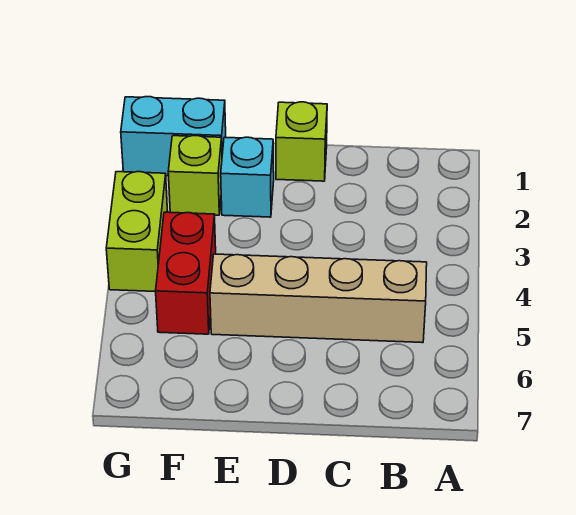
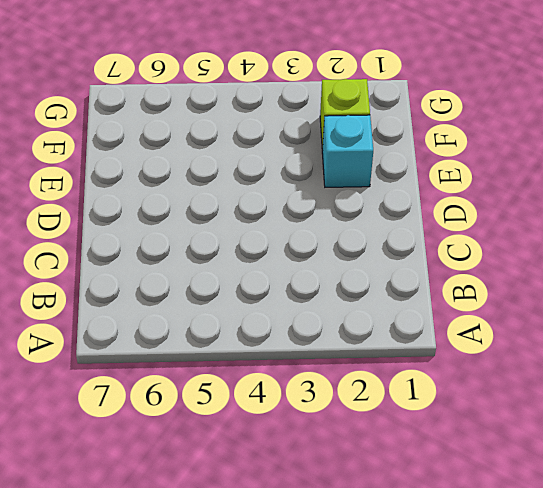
none -> tan 1x4 brick [210,254,427,343]
none -> lime 1x1 brick [276,102,327,181]

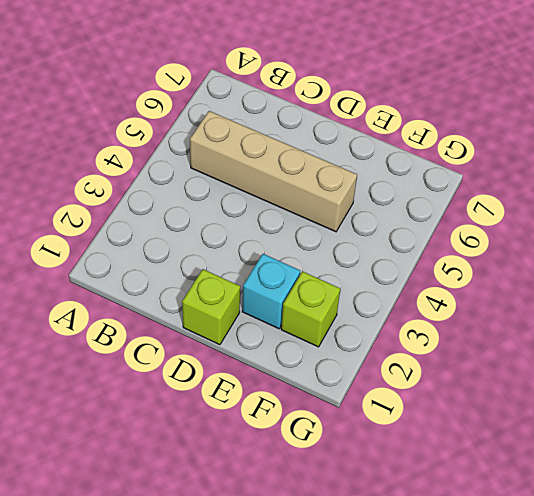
none -> cyan 1x2 brick [121,97,226,176]
none -> red 1x2 brick [156,212,216,334]

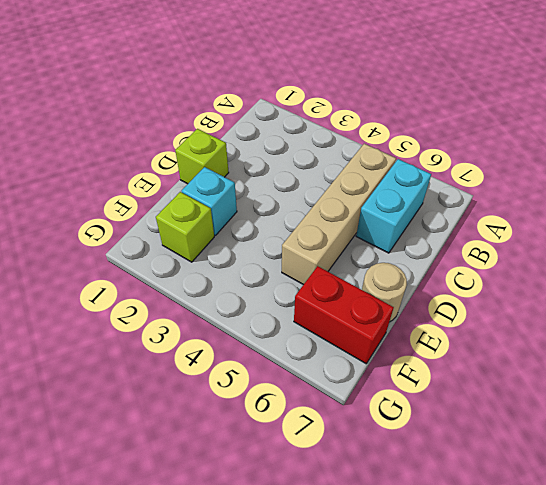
cyan 1x2 brick [356,159,431,253] -> cyan 1x2 brick moved to [121,97,226,176]
tan 1x1 round brick [362,263,407,322] -> none
red 1x2 brick [294,266,394,364] -> red 1x2 brick moved to [156,212,216,334]
none -> lime 1x2 brick [106,172,168,292]

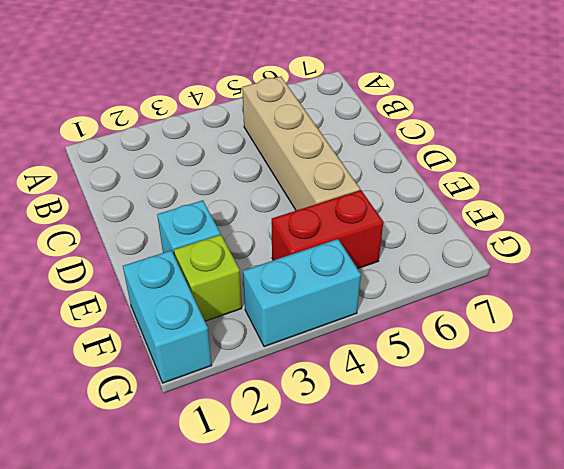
cyan 1x2 brick [243,239,361,347] -> lime 1x2 brick [106,172,168,292]
none -> lime 1x1 brick [276,102,327,181]

